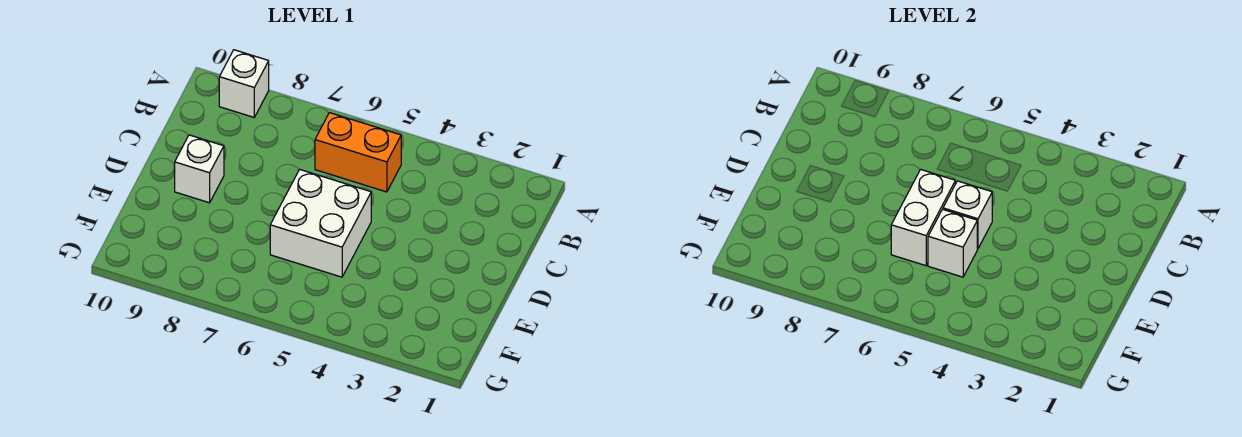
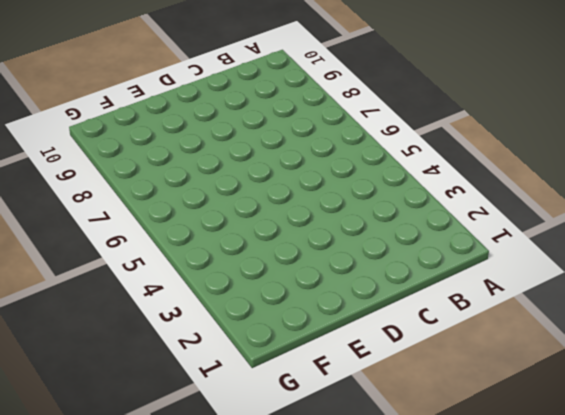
none -> white 1x1 brick [219,50,269,117]
none -> orange 1x2 brick [315,113,401,192]

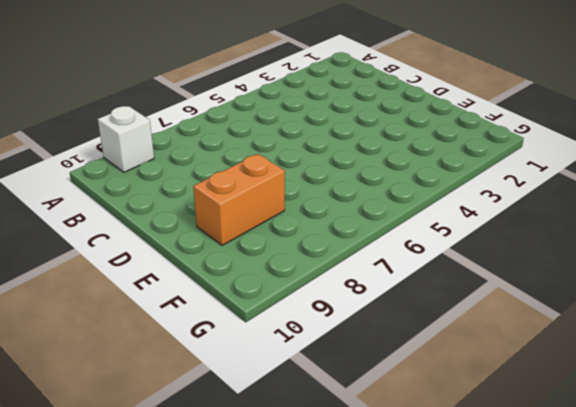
orange 1x2 brick [193,154,285,245] -> orange 1x2 brick moved to [315,113,401,192]
none -> white 2x2 brick [270,169,371,277]
none -> white 1x1 brick [175,135,224,203]

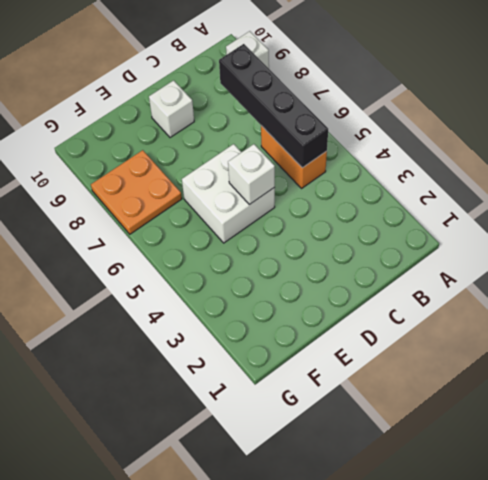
black 1x4 brick [219,44,328,168] -> none
orange 2x2 plate [91,150,182,234] -> none
none -> white 1x2 brick [891,169,955,266]
none -> white 1x1 brick [928,209,977,277]

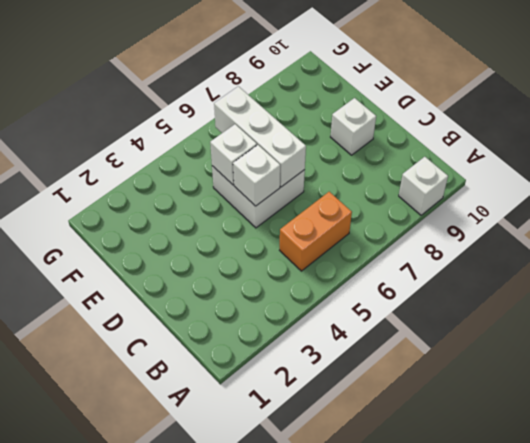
white 1x3 brick [214,86,306,187] -> white 1x2 brick [891,169,955,266]

